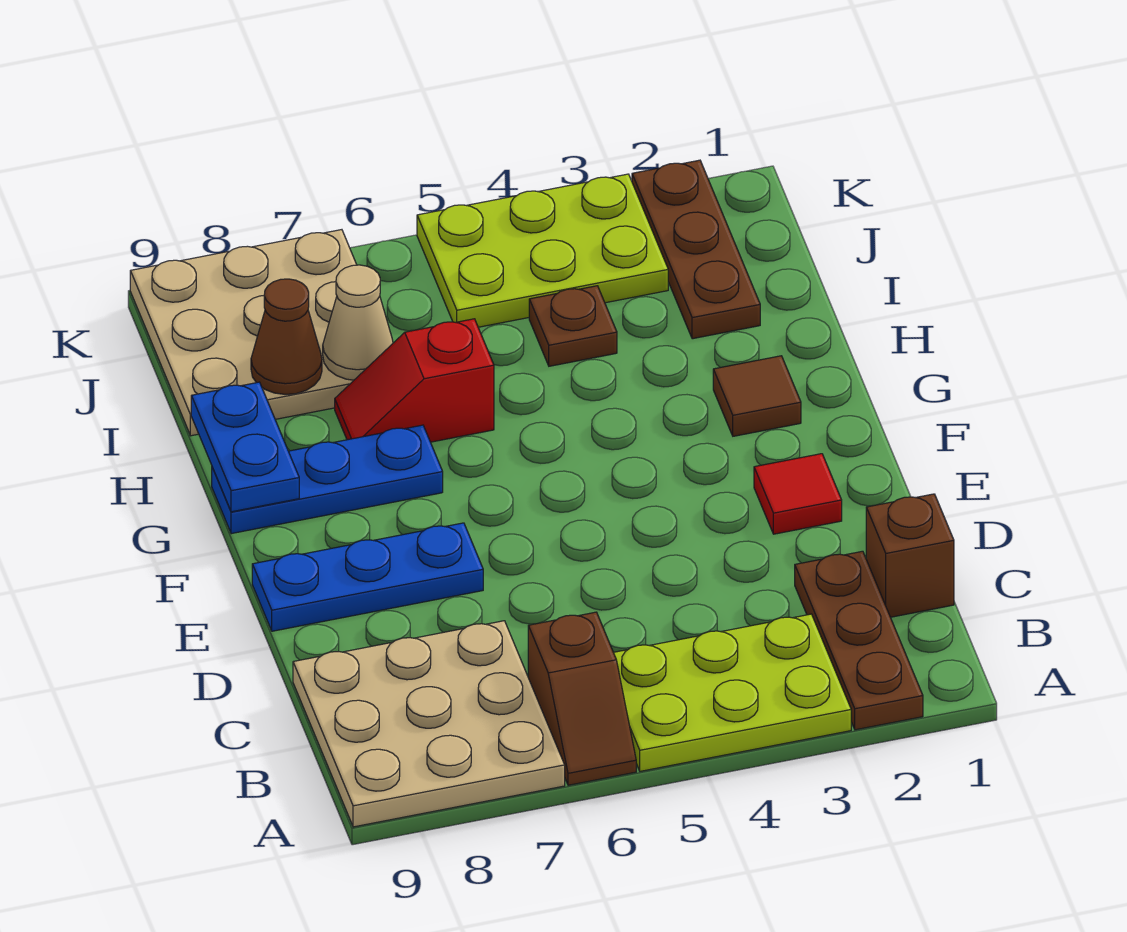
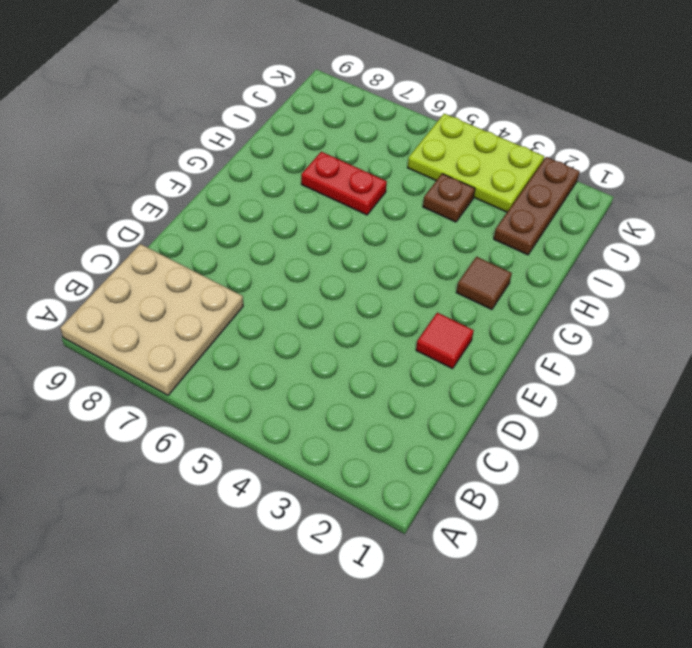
red 1x2 plate [301,152,387,215] -> red 1x2 slope [335,319,494,442]
none -> brown 1x3 plate [795,551,923,730]
none -> lime 2x3 plate [614,614,851,771]
none -> brown 1x2 slope [528,612,636,785]

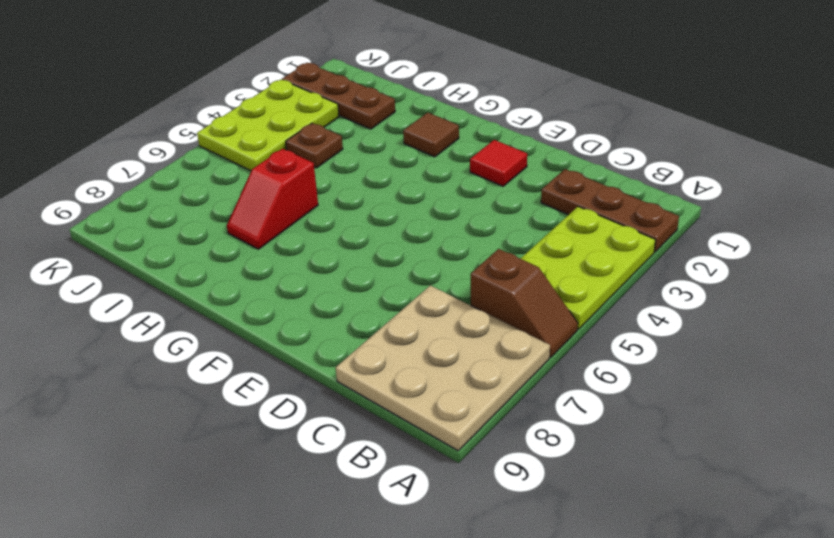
none -> brown 1x1 brick [866,494,954,617]
none -> blue 1x3 plate [252,523,483,631]
none -> blue 1x3 plate [212,425,443,534]

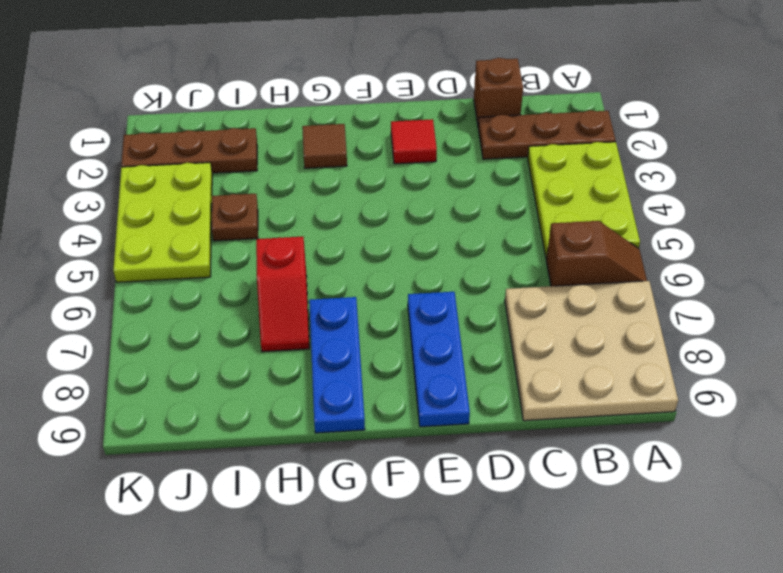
none -> tan 3x3 plate [130,230,357,436]
none -> blue 1x2 plate [191,382,299,512]
none -> tan 1x1 cone [323,265,393,380]

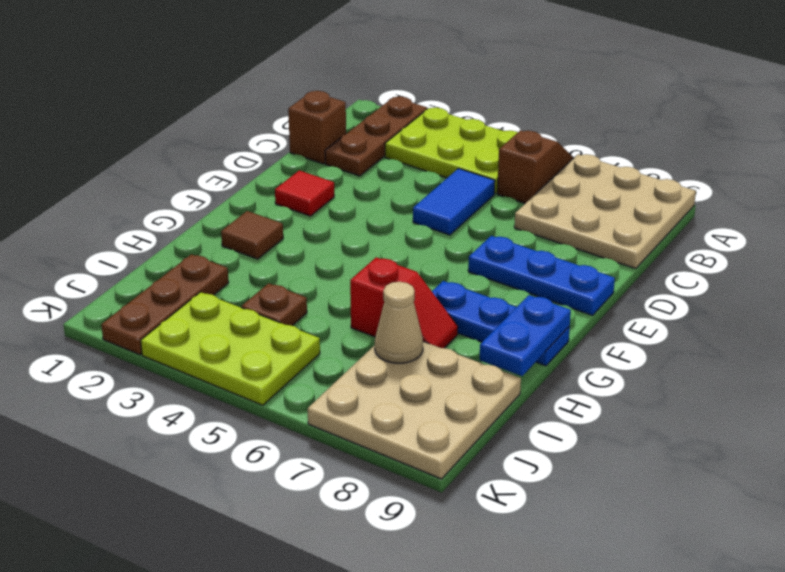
blue 1x2 tile [413,168,495,235] -> none
none -> brown 1x1 cone [251,279,322,394]

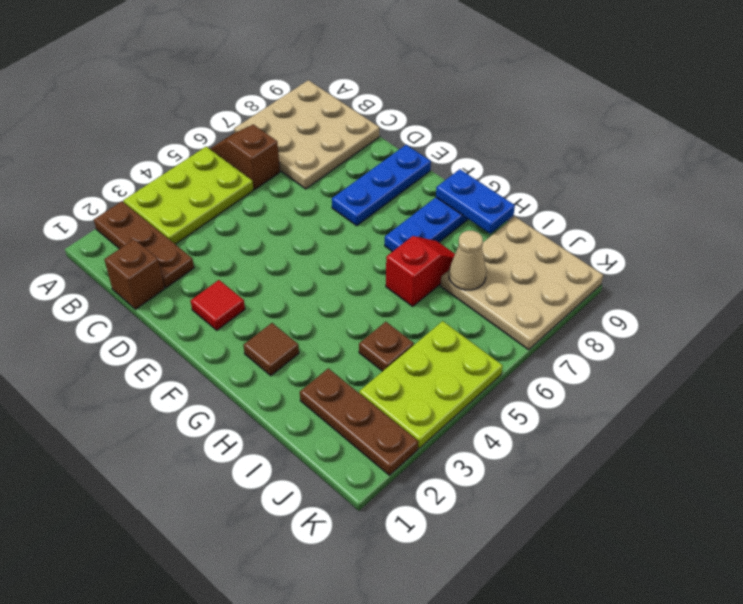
none -> brown 1x1 cone [251,279,322,394]

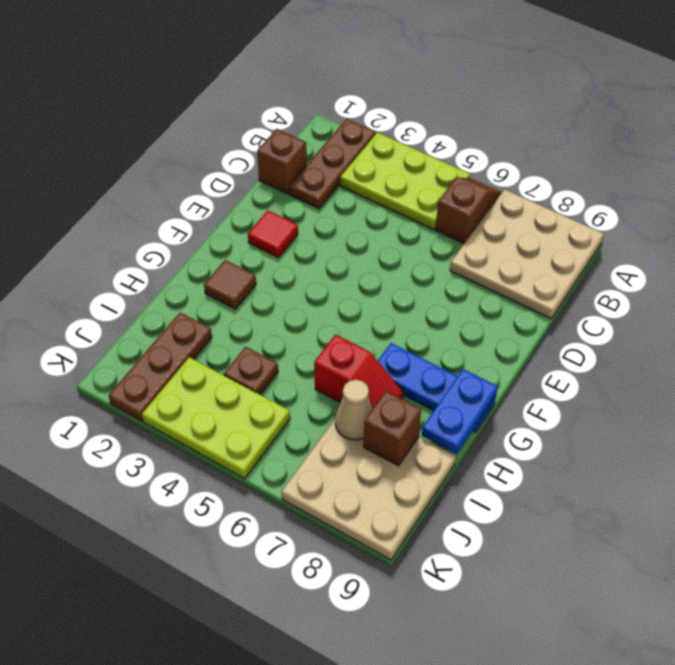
brown 1x1 brick [364,391,421,466] -> brown 1x1 cone [251,279,322,394]
none -> blue 1x3 plate [252,523,483,631]

